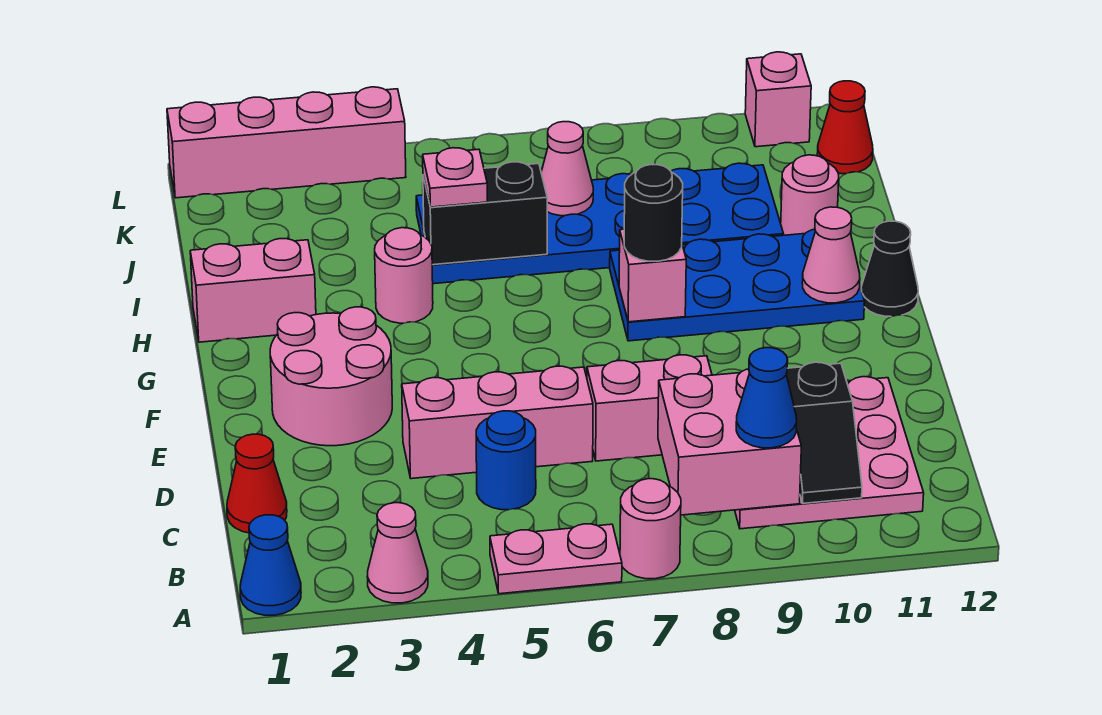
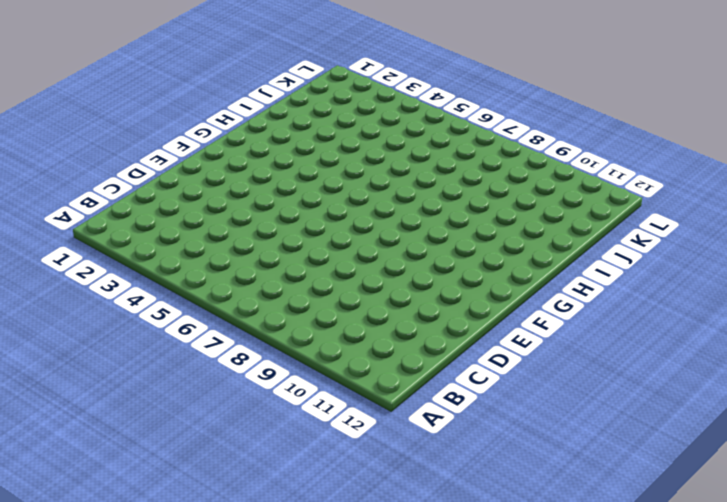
none -> blue 1x1 cone [240,515,301,615]
none -> pink 1x1 cone [367,503,428,603]
none -> pink 1x2 plate [490,524,622,594]

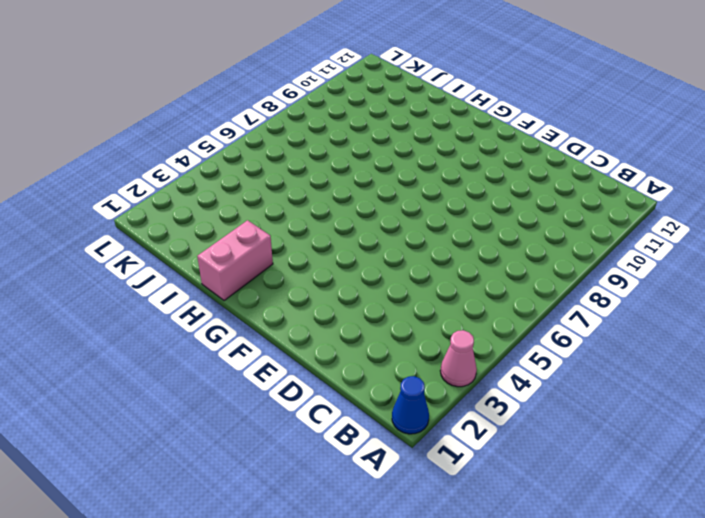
none -> pink 1x2 plate [490,524,622,594]
none -> pink 1x1 round brick [620,479,681,579]
none -> pink 3x3 plate [735,377,924,529]

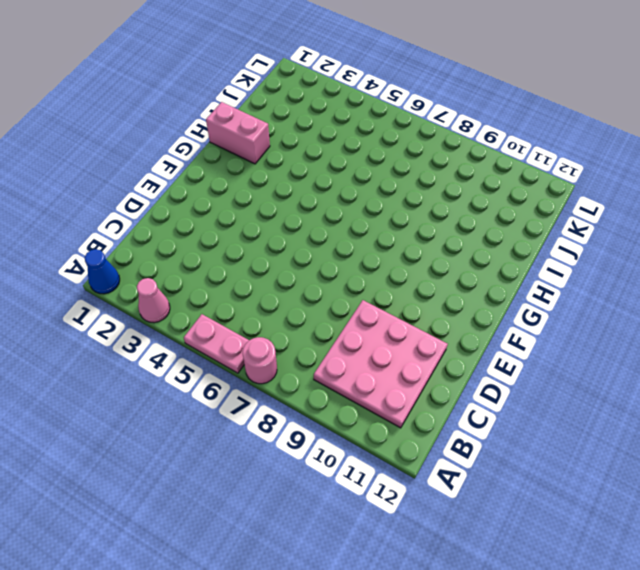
none -> red 1x1 cone [227,434,287,533]
none -> blue 1x1 round brick [476,411,536,510]
none -> pink 1x3 brick [402,366,593,479]

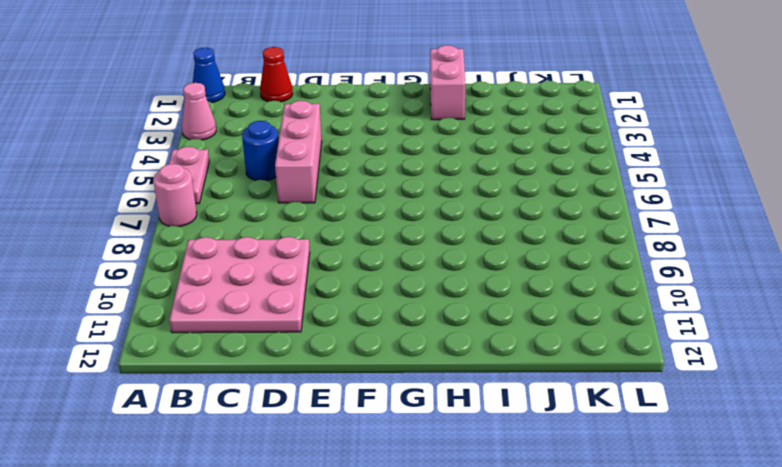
none -> pink 1x2 brick [587,355,712,461]
none -> pink 2x2 round brick [270,307,392,446]
none -> blue 2x4 plate [610,229,865,341]

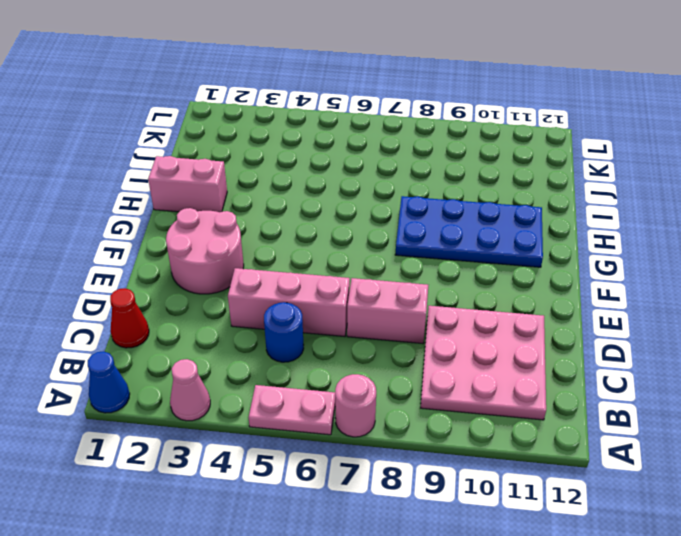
none -> black 1x1 cone [861,221,918,317]
none -> pink 1x1 round brick [375,228,433,323]
none -> blue 2x6 plate [416,163,784,284]

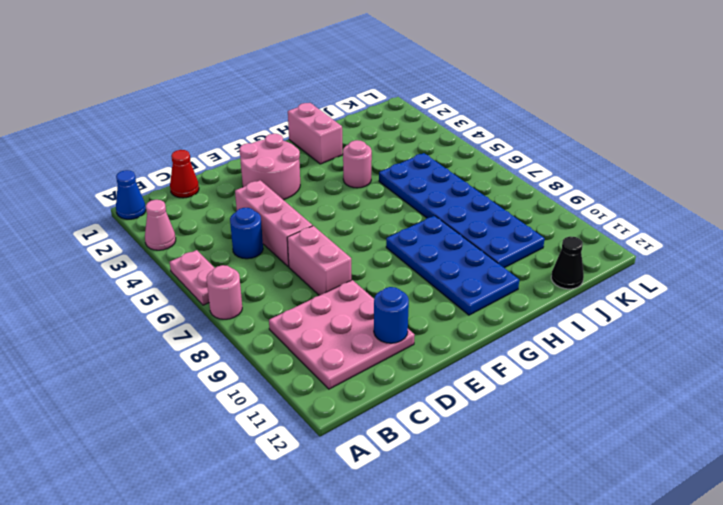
blue 1x1 round brick [374,287,409,343] -> none
black 1x1 cone [551,236,584,289] -> black 1x1 cone moved to [861,221,918,317]
none -> pink 1x1 round brick [781,155,839,235]
none -> red 1x1 cone [817,81,873,174]
none -> pink 1x4 brick [167,87,406,198]

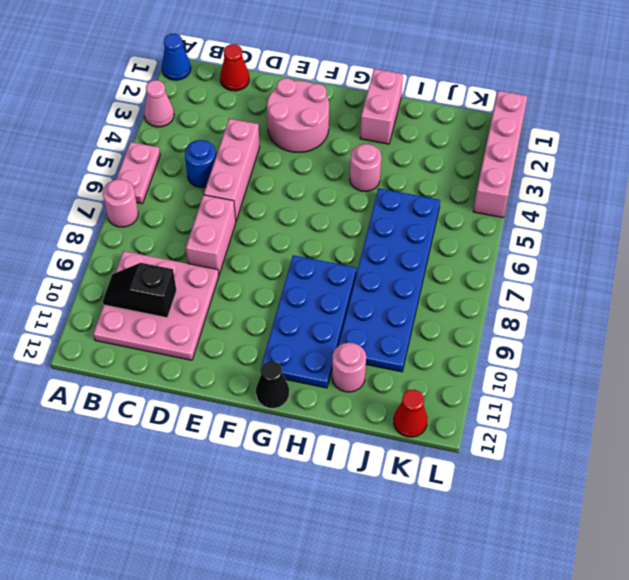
none -> pink 1x1 brick [745,52,811,147]
none -> pink 2x2 brick [658,369,801,515]
none -> pink 1x1 brick [619,229,686,322]

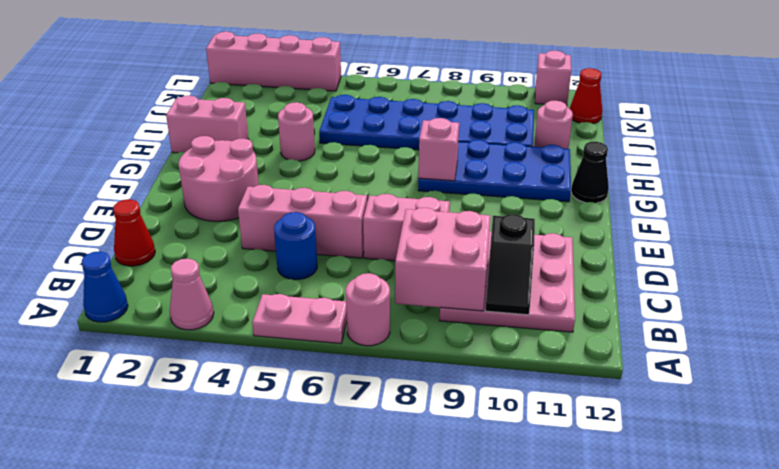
none -> pink 1x1 cone [802,207,860,303]
none -> black 1x2 brick [423,162,547,265]
none -> pink 1x1 cone [541,122,593,216]

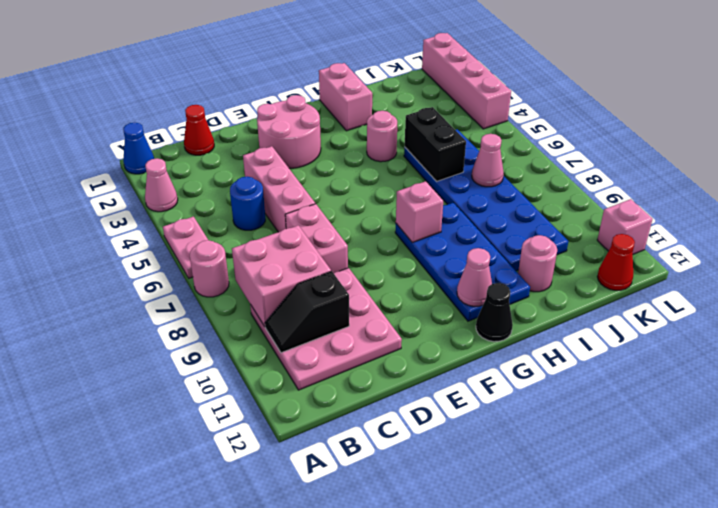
none -> blue 1x1 cone [736,348,797,448]
none -> black 1x1 round brick [624,164,683,261]
none -> pink 1x1 plate [423,148,487,207]

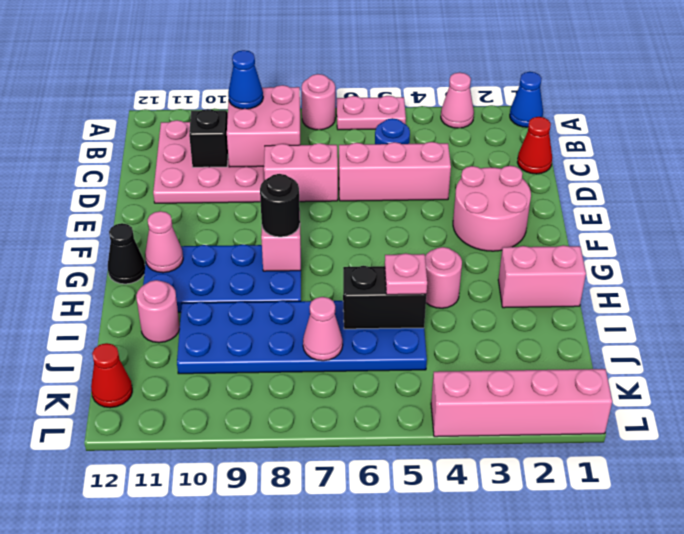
none -> pink 1x1 brick [745,52,811,147]

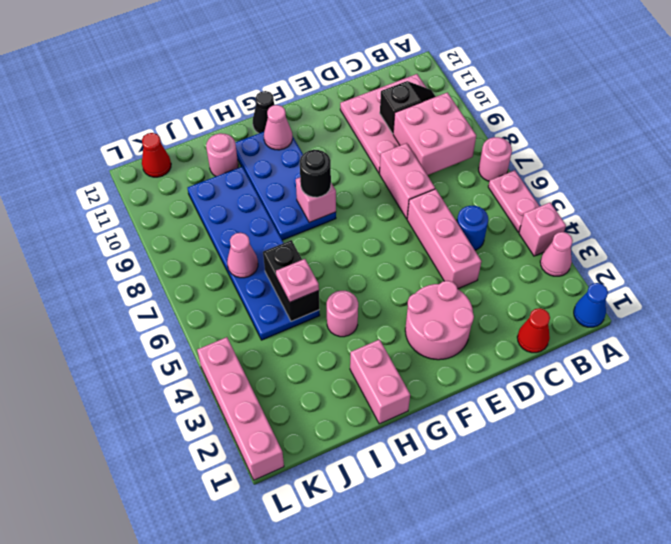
pink 1x1 brick [519,203,566,256] -> pink 1x1 brick moved to [745,52,811,147]
none -> blue 1x1 cone [736,348,797,448]

